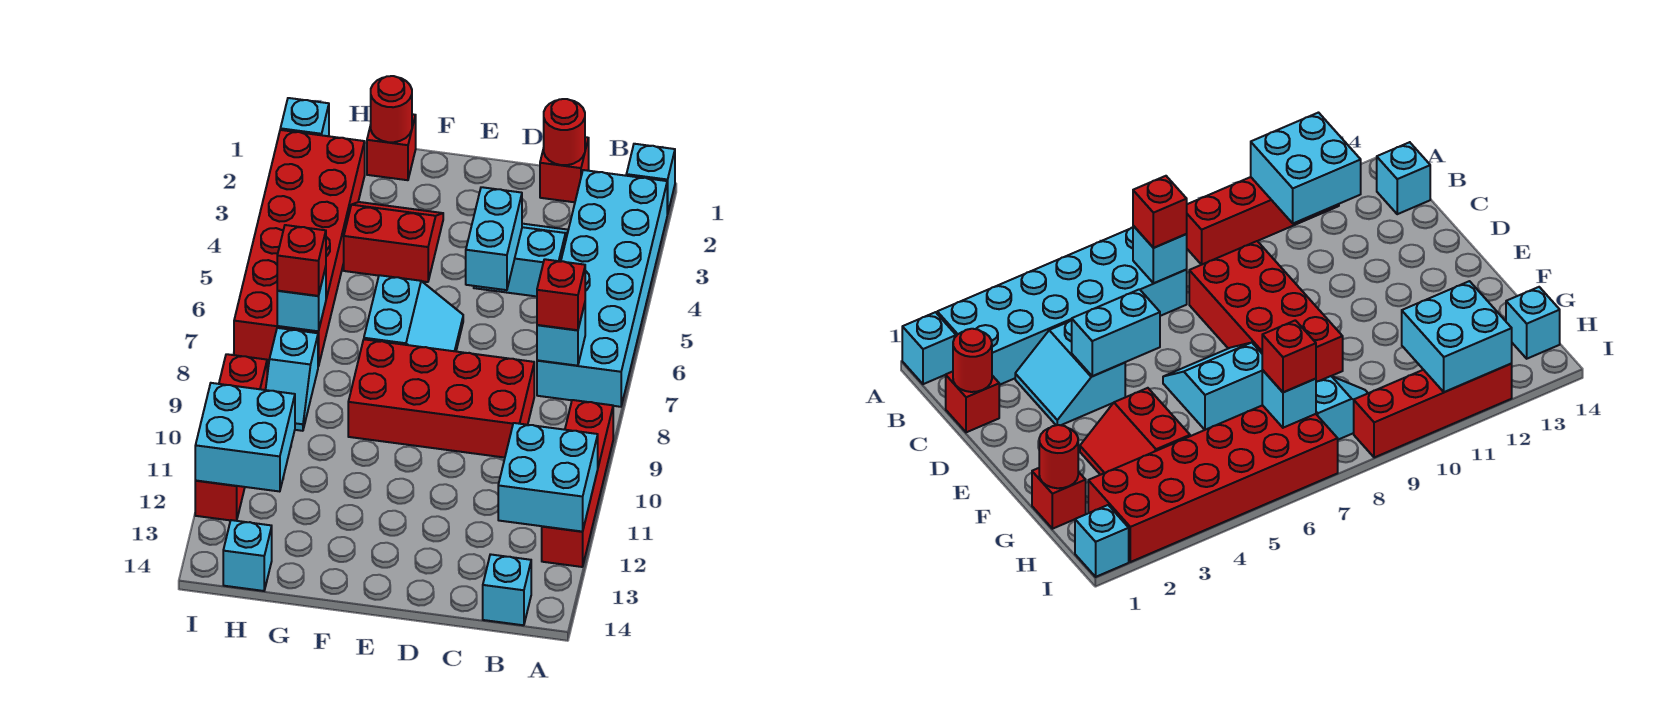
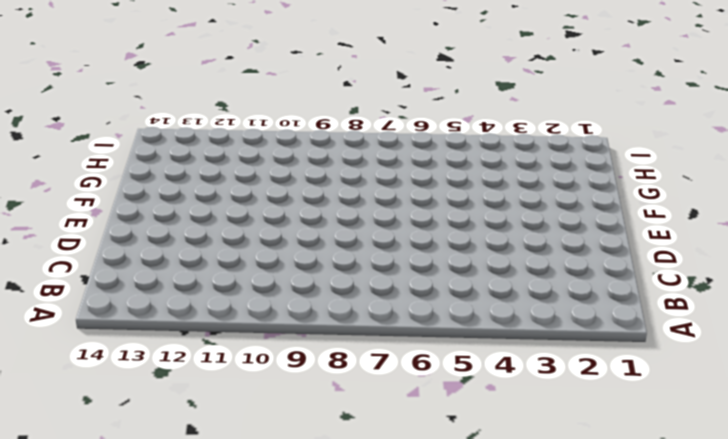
none -> cyan 1x1 brick [626,144,675,214]
none -> cyan 2x6 brick [537,170,667,407]
none -> red 1x4 brick [542,400,613,567]

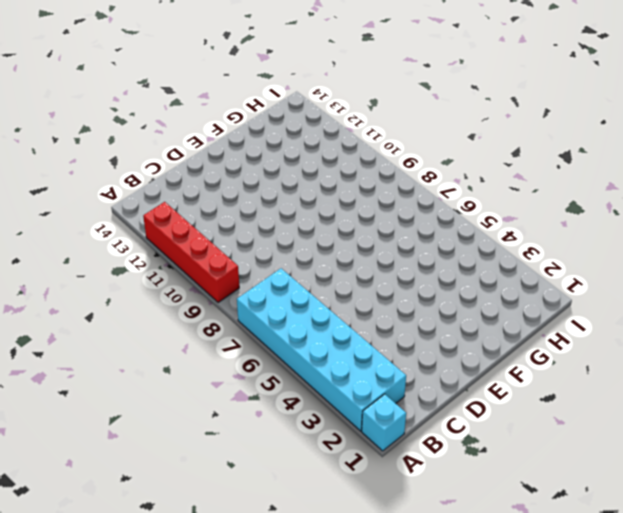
none -> cyan 1x1 brick [483,554,531,625]
none -> red 1x1 brick [540,137,589,202]
none -> cyan 2x2 slope [474,224,568,296]

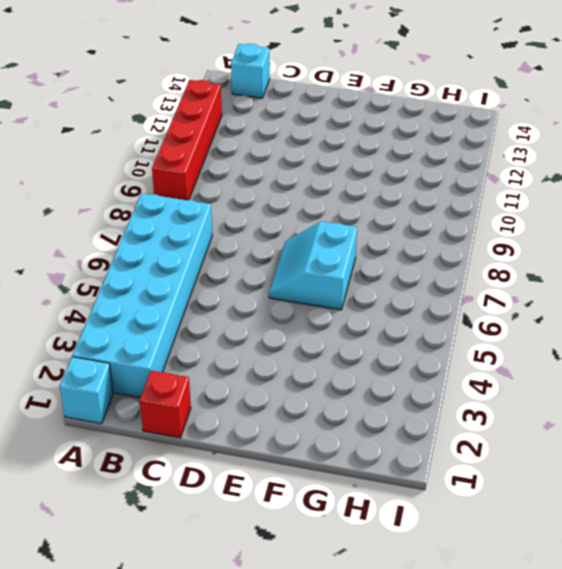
none -> cyan 2x2 slope [474,224,568,296]
none -> red 2x4 brick [348,339,534,458]
none -> red 2x2 slope [344,202,443,282]

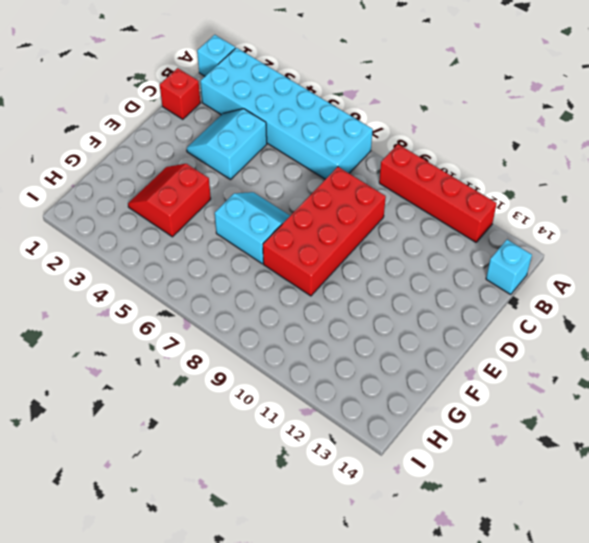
none -> red 1x1 brick [367,114,416,180]
none -> red 2x6 brick [234,130,365,366]
none -> cyan 1x2 slope [266,328,318,431]

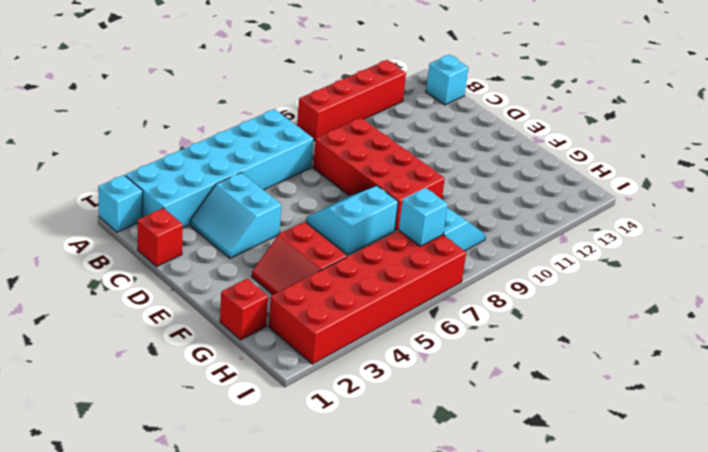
none -> cyan 1x1 brick [223,520,272,591]
none -> cyan 1x1 brick [280,98,329,136]
none -> red 1x4 brick [195,354,267,521]

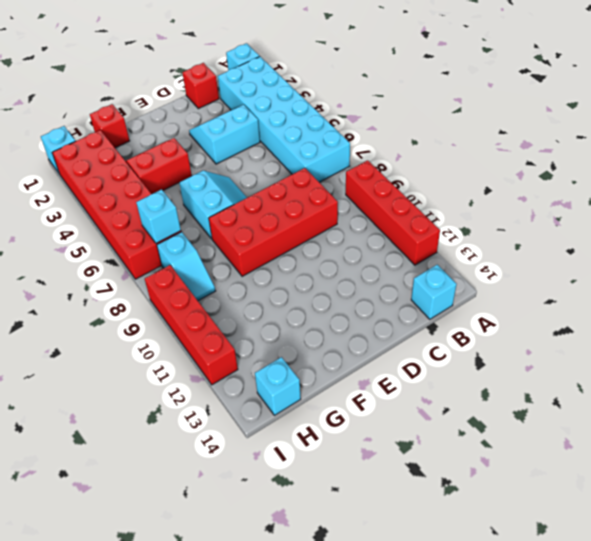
none -> cyan 2x2 brick [498,423,598,532]
none -> cyan 1x1 brick [537,304,585,366]
none -> red 1x1 round brick [544,99,585,165]

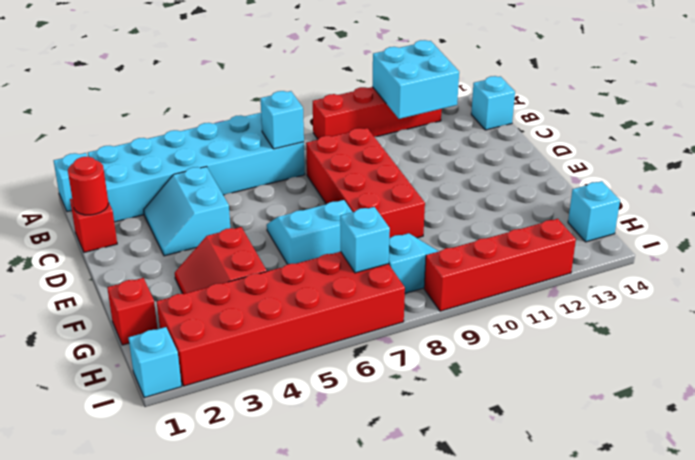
none -> cyan 1x2 brick [466,187,522,290]
none -> red 1x1 round brick [371,76,412,142]
none -> cyan 2x2 brick [195,383,295,492]

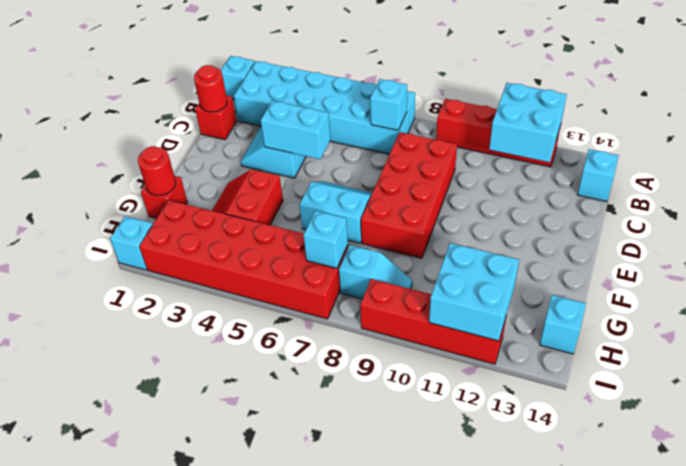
none -> red 1x1 brick [537,259,585,330]
none -> red 1x1 brick [277,225,326,296]

